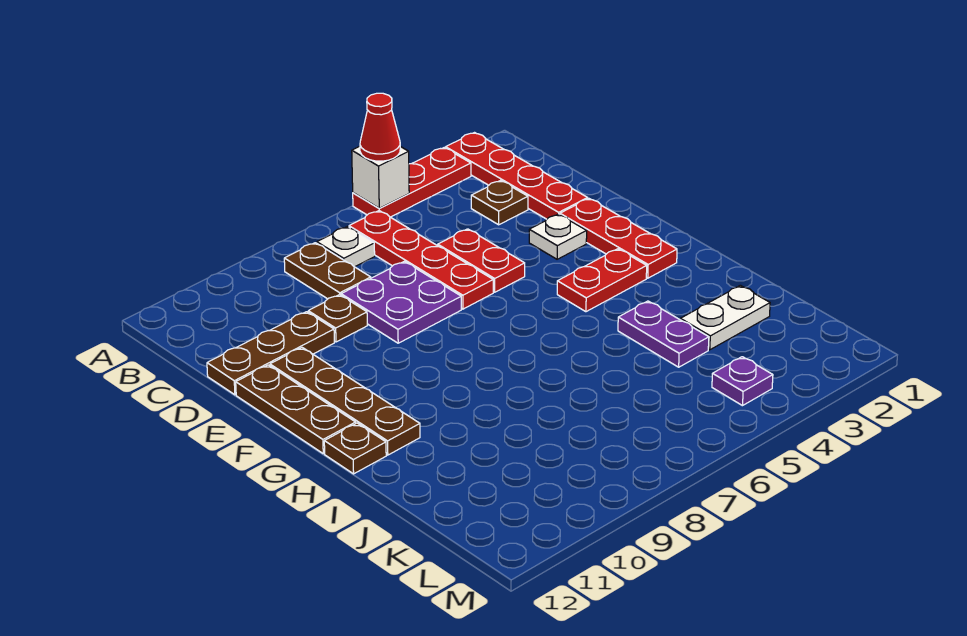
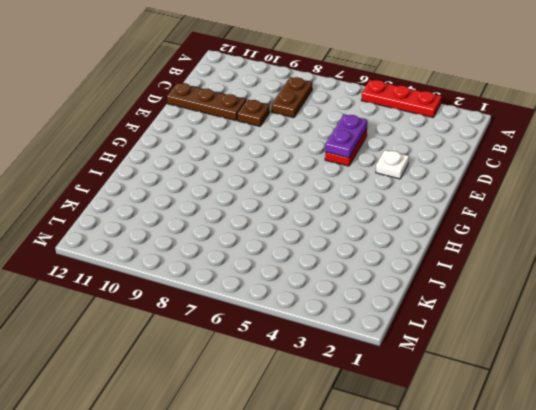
purple 1x2 plate [325,114,367,158] -> purple 1x2 plate moved to [618,301,709,367]
none -> red 1x4 plate [446,133,588,219]
none -> red 1x4 plate [349,211,493,309]
none -> white 1x1 plate [317,227,375,267]

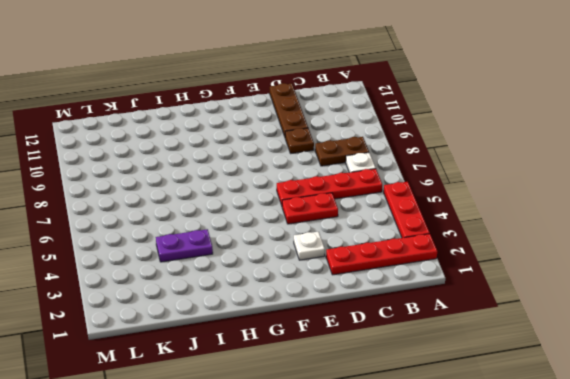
none -> brown 1x1 plate [471,180,528,225]
none -> purple 2x2 plate [341,261,461,343]
none -> red 1x3 plate [560,199,677,278]

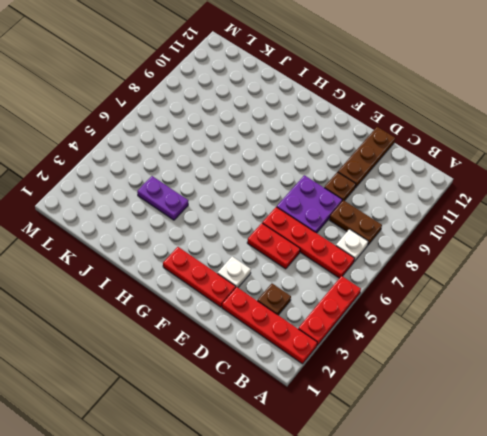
none -> brown 1x4 plate [270,348,420,455]
none -> brown 1x3 plate [236,365,356,454]
none -> red 1x2 plate [557,249,647,312]

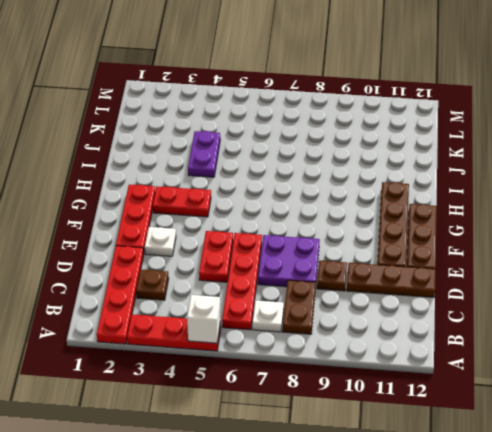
none -> brown 1x1 plate [324,423,386,474]
none -> white 1x2 plate [680,285,770,350]
none -> purple 1x1 plate [712,357,773,406]

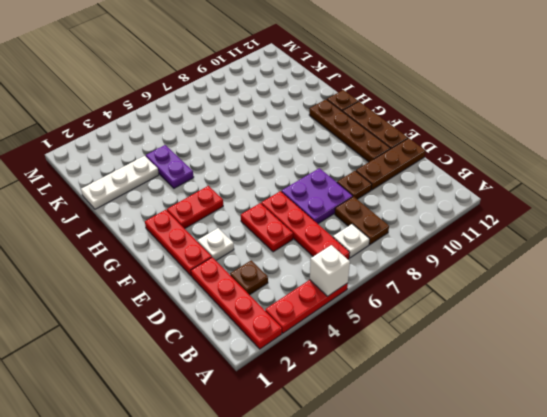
white 1x3 plate [81,156,159,209] -> white 1x2 plate [680,285,770,350]
none -> purple 1x1 plate [712,357,773,406]
none -> red 1x1 cone [360,93,400,161]

